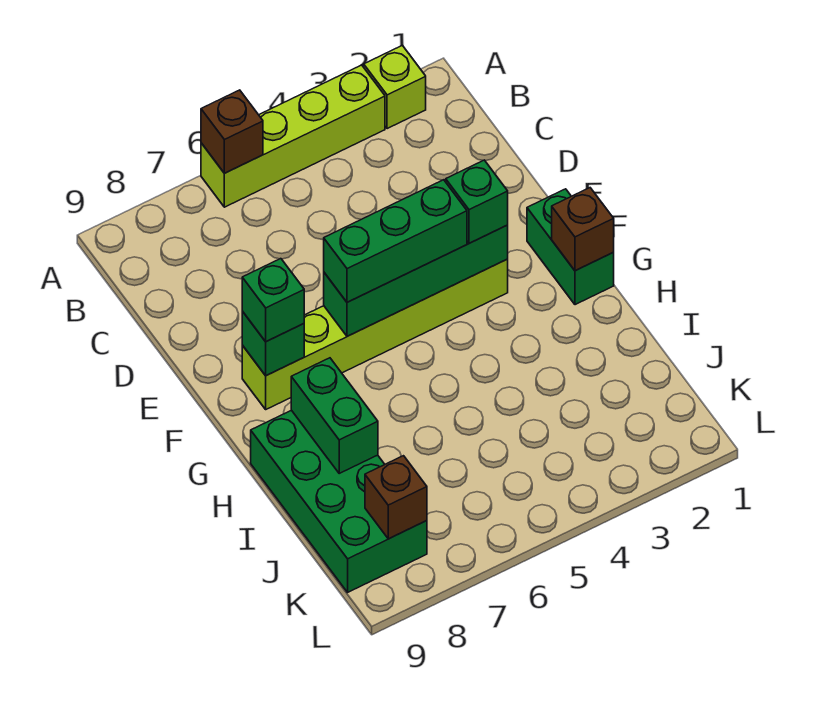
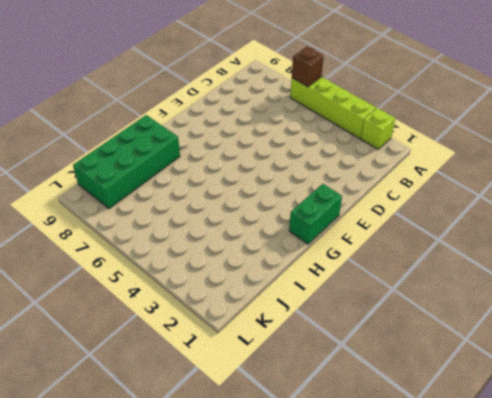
none -> lime 1x6 brick [242,259,508,409]
none -> green 1x4 brick [324,225,508,336]
none -> green 1x1 brick [242,311,304,376]

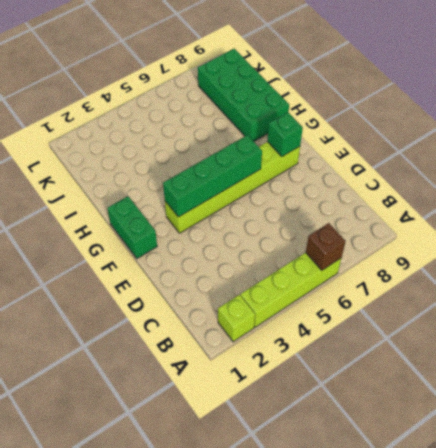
none -> brown 1x1 brick [552,188,614,271]
none -> green 1x2 brick [291,358,378,473]
none -> brown 1x1 brick [365,456,427,539]

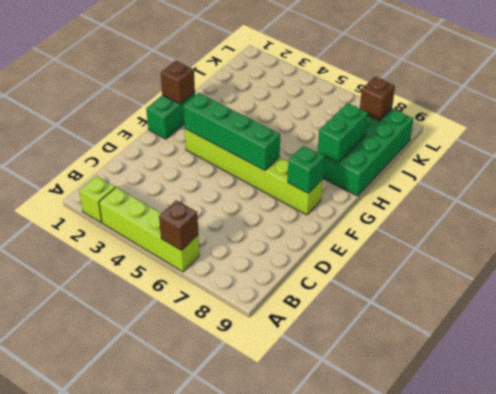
none -> green 1x1 brick [446,160,508,243]
none -> green 1x3 brick [324,180,467,302]
none -> green 1x1 brick [242,259,304,342]

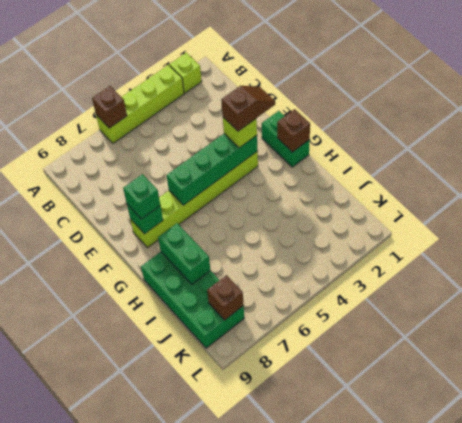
brown 1x2 slope [221,86,275,131] -> none
lime 1x1 brick [223,117,257,148] -> green 1x1 brick [446,160,508,243]
none -> green 1x3 brick [324,180,467,302]

